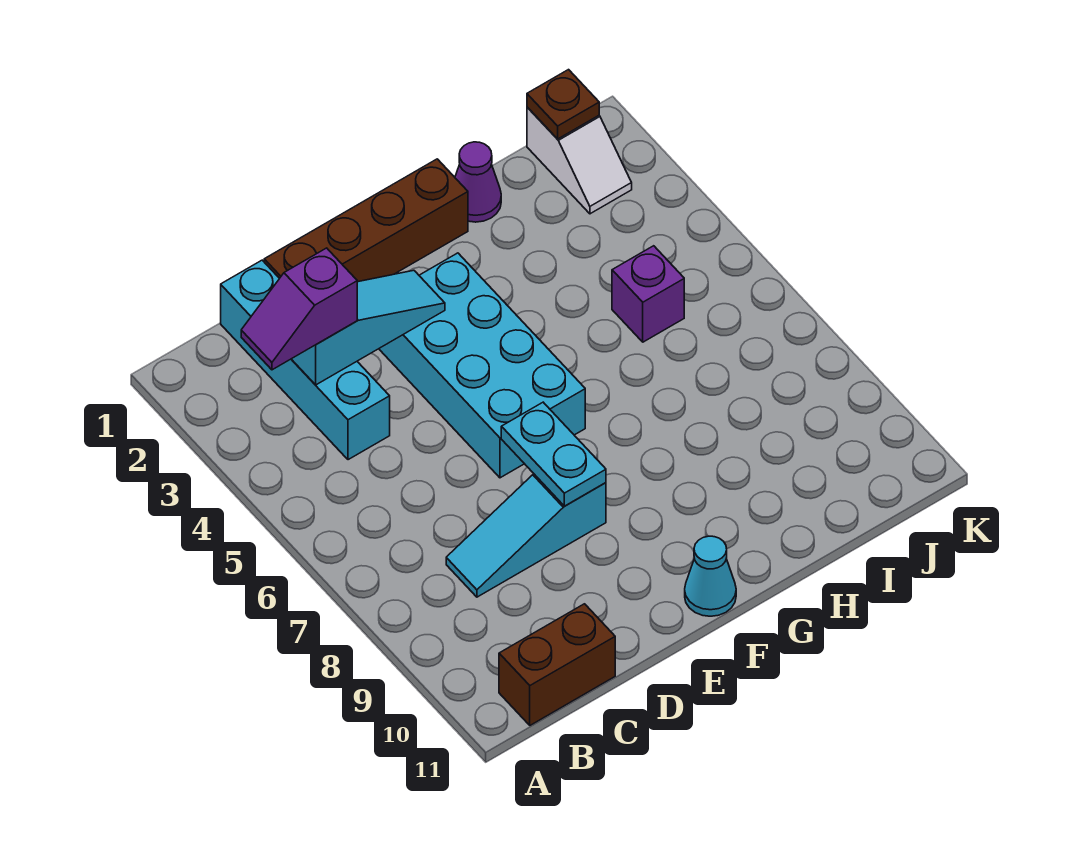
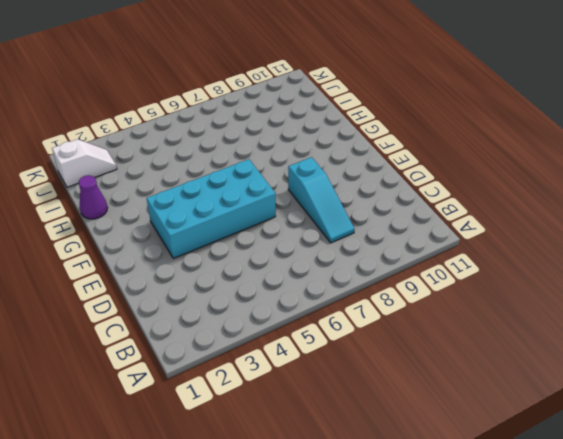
none -> brown 1x2 brick [499,604,615,725]
none -> cyan 1x4 brick [221,260,390,460]
none -> brown 1x4 brick [264,159,468,282]

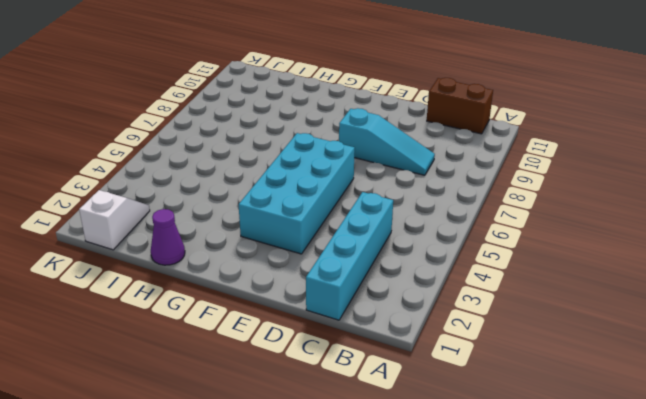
none -> brown 1x4 brick [264,159,468,282]
none -> cyan 1x1 cone [685,536,736,616]
none -> purple 1x1 brick [612,246,684,342]

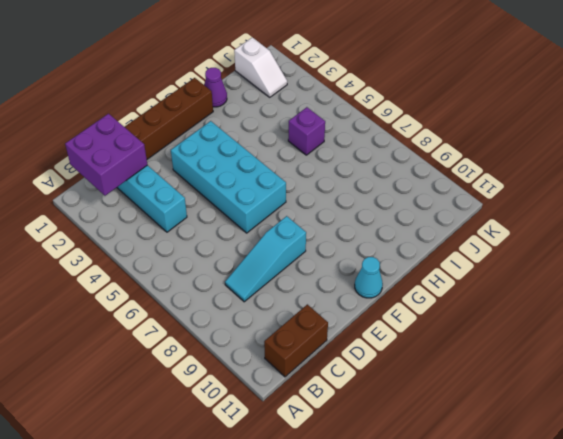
purple 2x2 brick [65,114,147,196] -> none
none -> cyan 1x3 slope [292,270,445,385]
none -> cyan 1x2 plate [501,402,606,506]
none -> brown 1x1 plate [527,70,599,139]

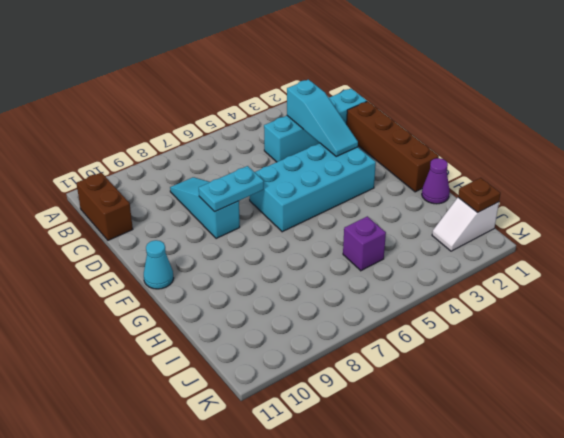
none -> purple 1x2 slope [241,248,357,370]

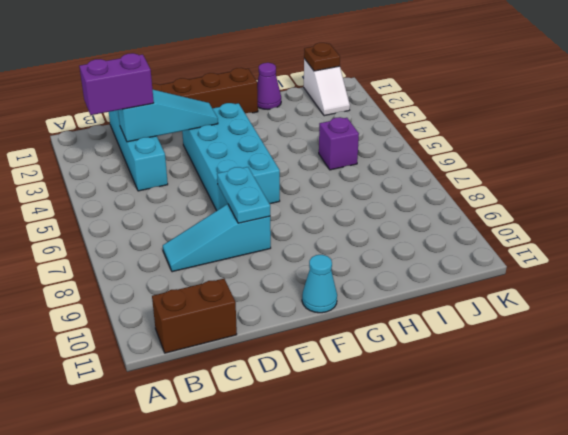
purple 1x2 brick [79,53,154,115] -> purple 1x2 slope [241,248,357,370]

